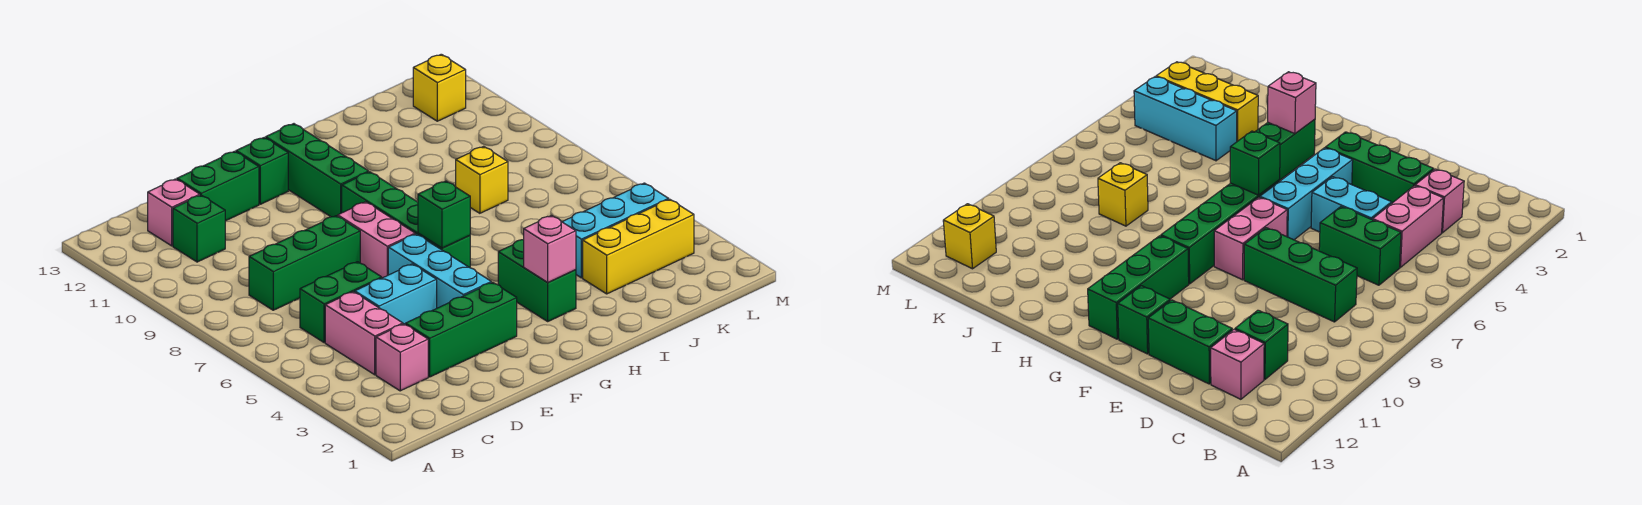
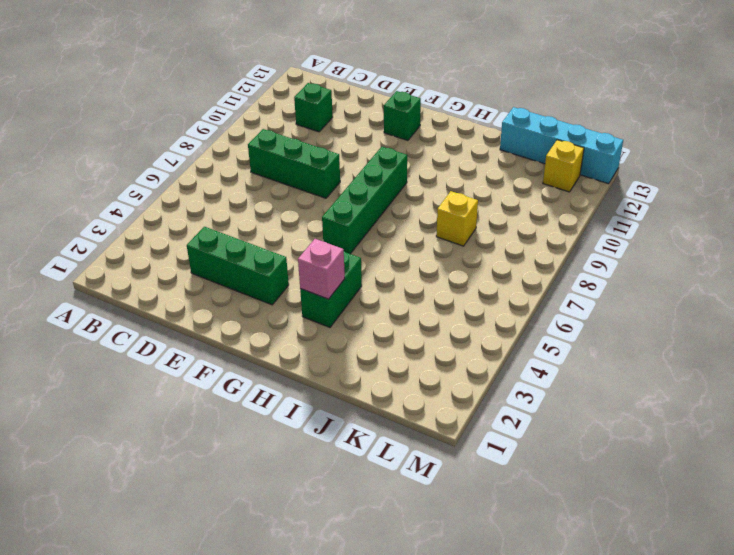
cyan 1x4 brick [500,107,623,184] -> none
none -> pink 1x1 brick [376,324,428,391]
none -> pink 1x2 brick [325,292,403,375]
none -> green 1x2 brick [300,262,382,343]

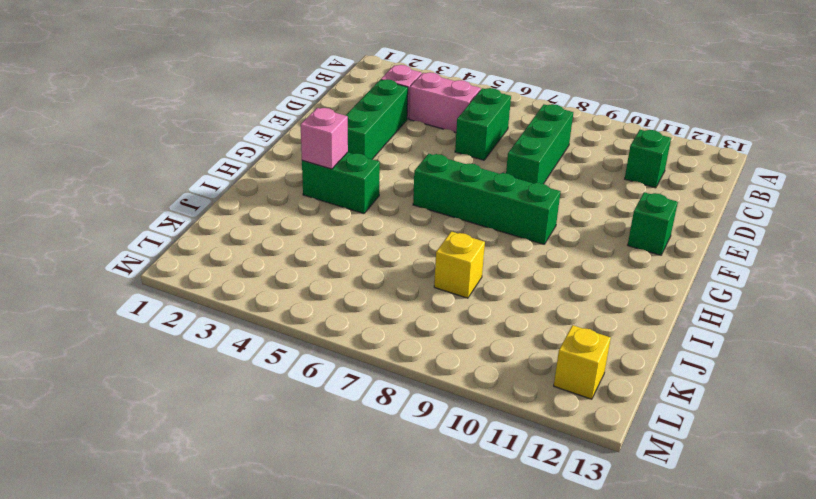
none -> pink 1x1 brick [148,179,200,246]
none -> cyan 1x2 brick [355,264,437,325]
none -> green 1x2 brick [177,151,259,221]

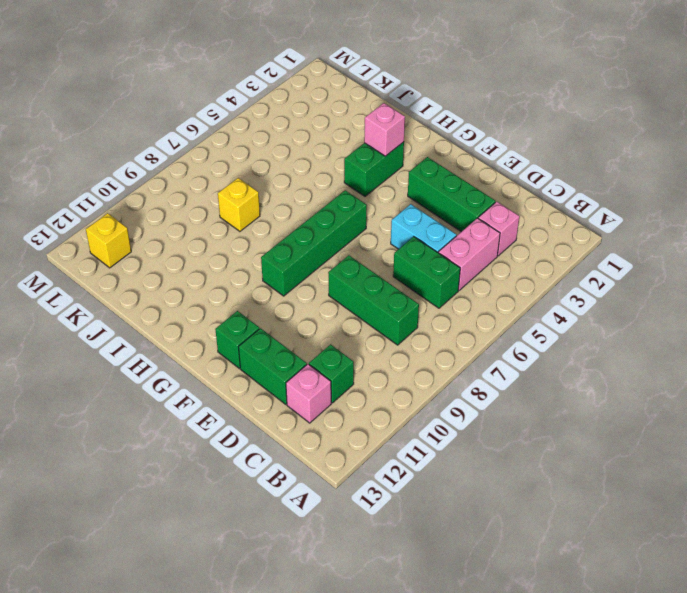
none -> cyan 1x3 brick [388,234,491,308]
none -> pink 1x2 brick [338,202,415,278]
none -> green 1x3 brick [266,124,369,217]

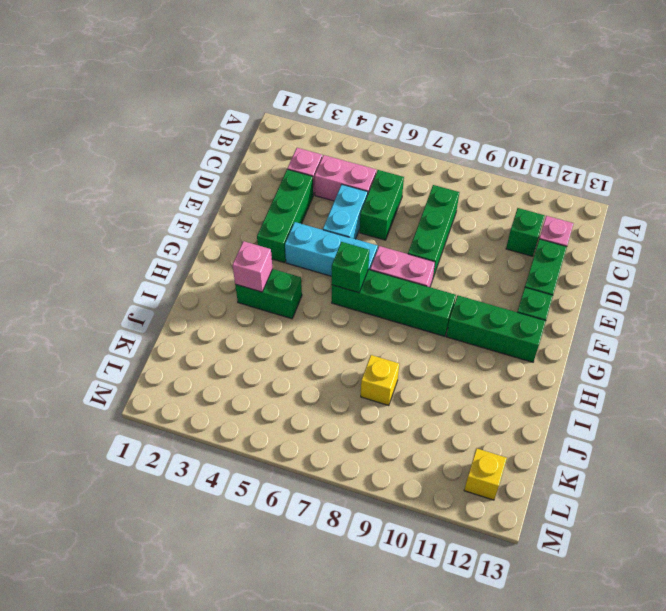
none -> yellow 1x3 brick [583,199,694,294]
none -> cyan 1x3 brick [562,183,669,278]

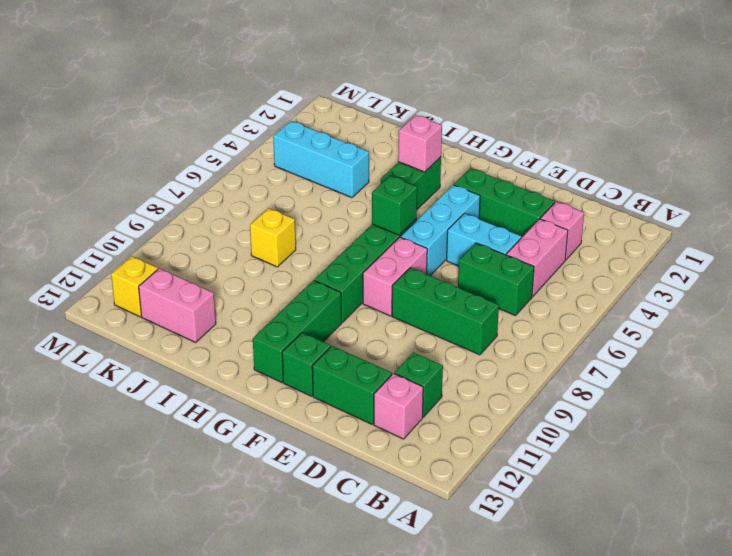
pink 1x2 brick [139,268,216,342] -> none
none -> yellow 1x3 brick [583,199,694,294]

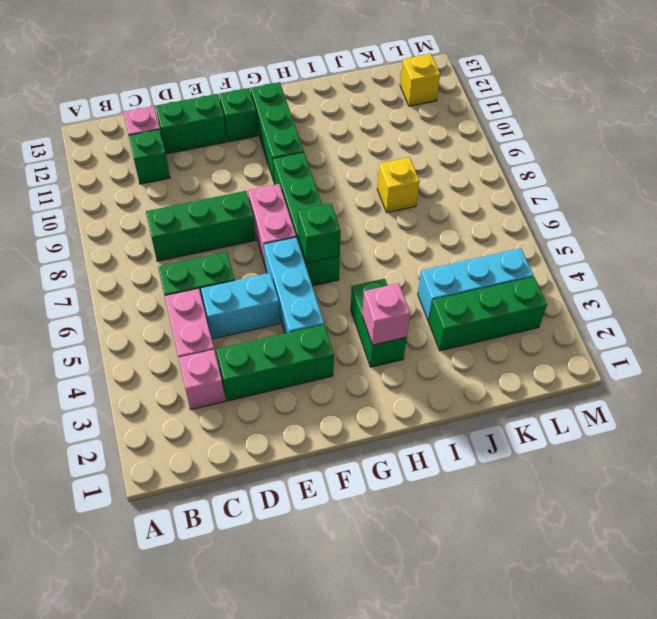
green 1x3 brick [429,277,547,351] -> yellow 1x3 brick [583,199,694,294]

